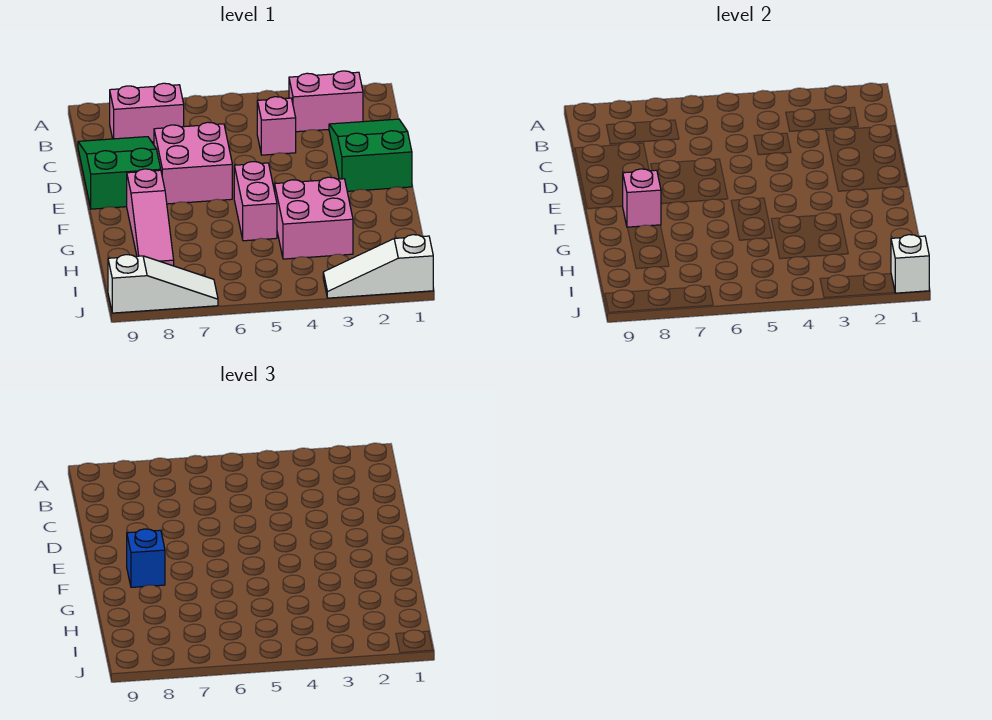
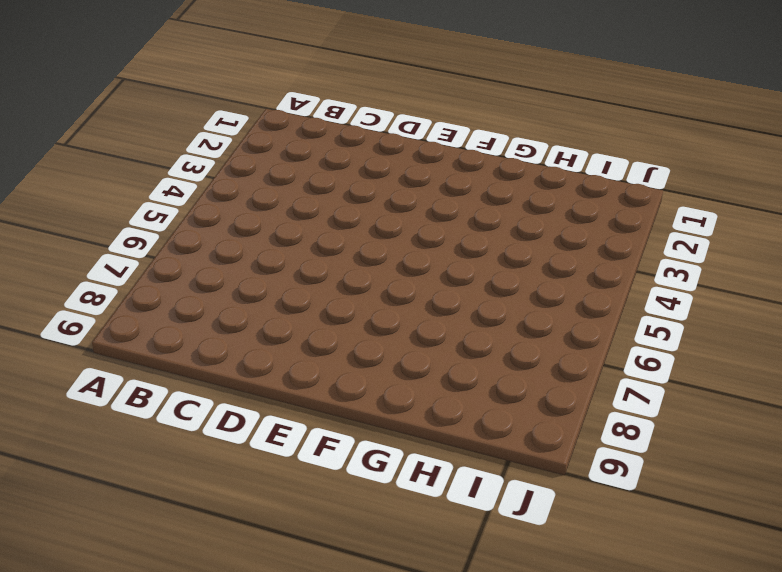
none -> pink 1x2 brick [289,71,363,132]
none -> pink 1x2 brick [110,83,184,142]
none -> green 2x3 slope [329,119,412,191]

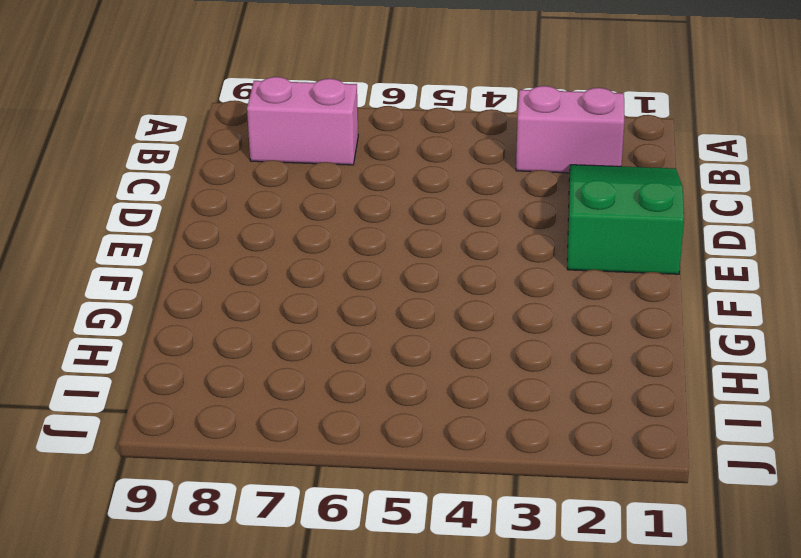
none -> pink 1x1 brick [257,97,296,155]
none -> green 2x3 slope [78,137,161,209]
none -> pink 2x2 brick [154,122,232,204]

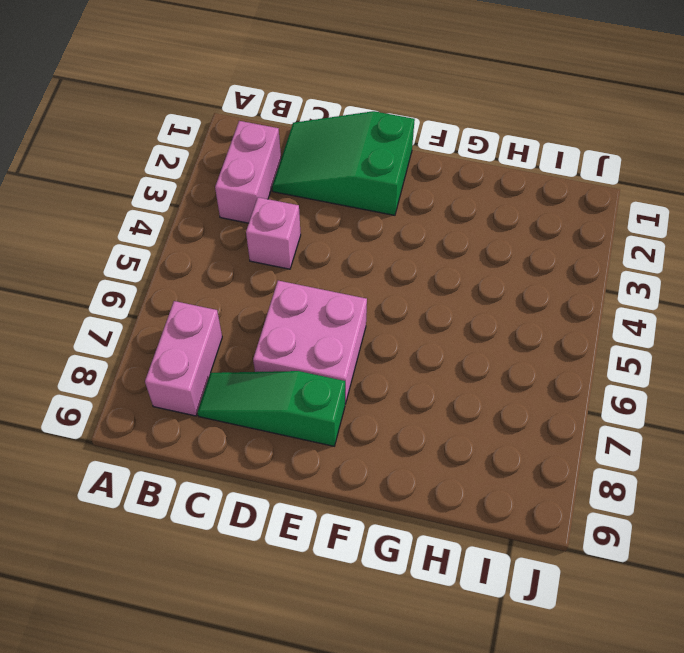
green 1x3 slope [197,371,345,446] -> green 2x3 slope [78,137,161,209]
none -> pink 1x2 brick [234,162,277,241]
none -> pink 1x3 slope [127,169,174,266]
none -> pink 2x2 brick [275,177,353,259]

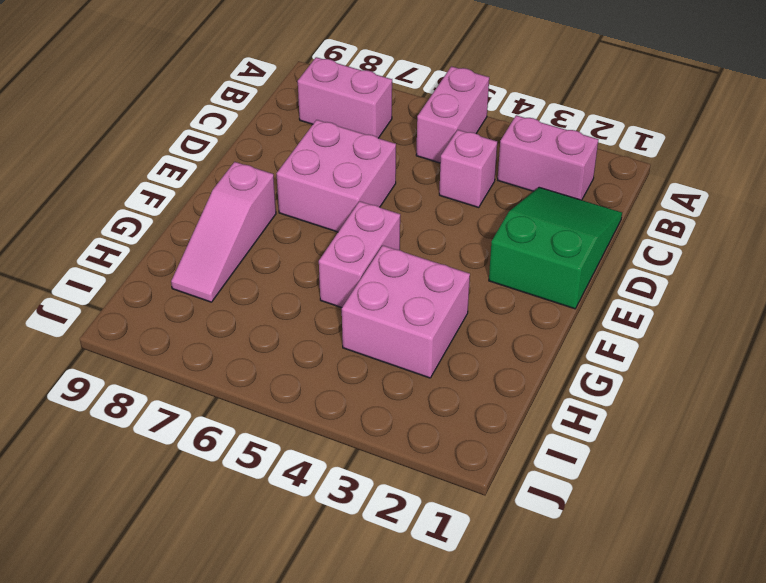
pink 1x2 brick [416,66,489,163] -> none
none -> green 2x3 slope [78,137,161,209]
none -> white 1x3 slope [323,235,433,298]
none -> white 1x3 slope [108,255,218,313]

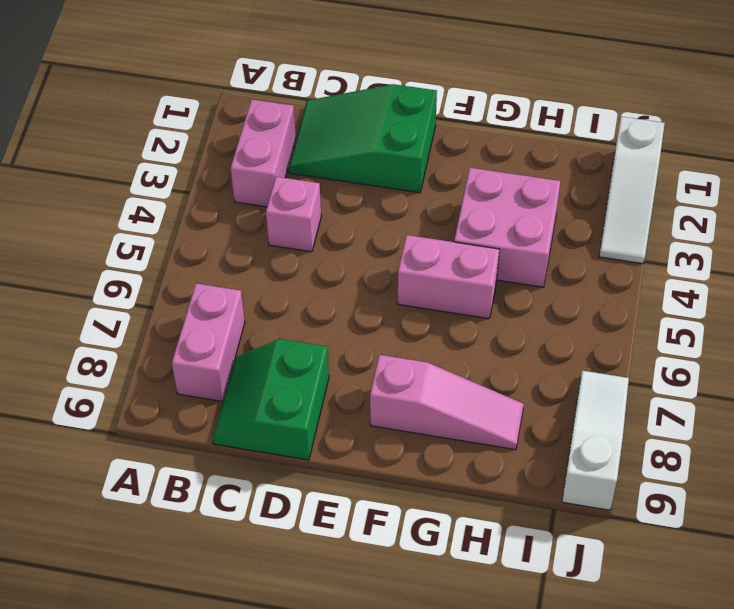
green 2x2 slope [213,339,329,460] -> green 2x3 slope [78,137,161,209]
none -> pink 2x2 brick [154,122,232,204]
none -> pink 1x1 brick [623,169,661,227]
none -> white 1x1 brick [891,235,929,293]

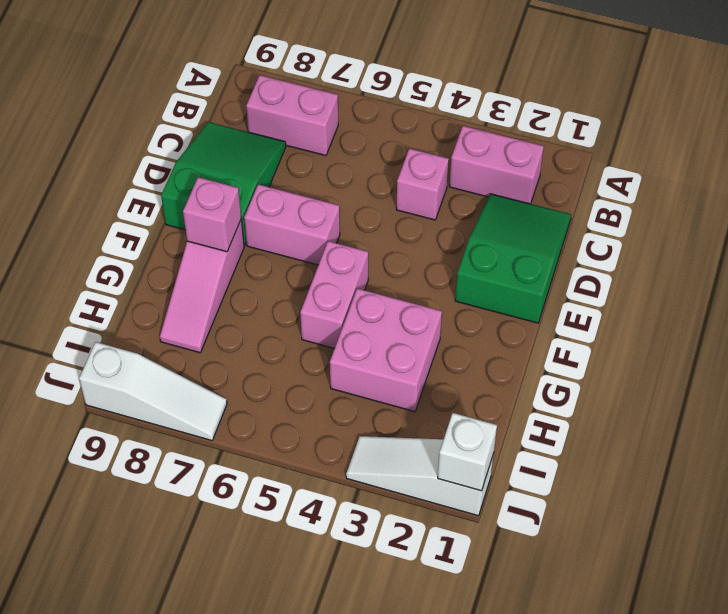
pink 1x2 brick [244,184,340,265] -> pink 2x2 brick [154,122,232,204]
none -> blue 1x1 brick [127,529,165,587]

